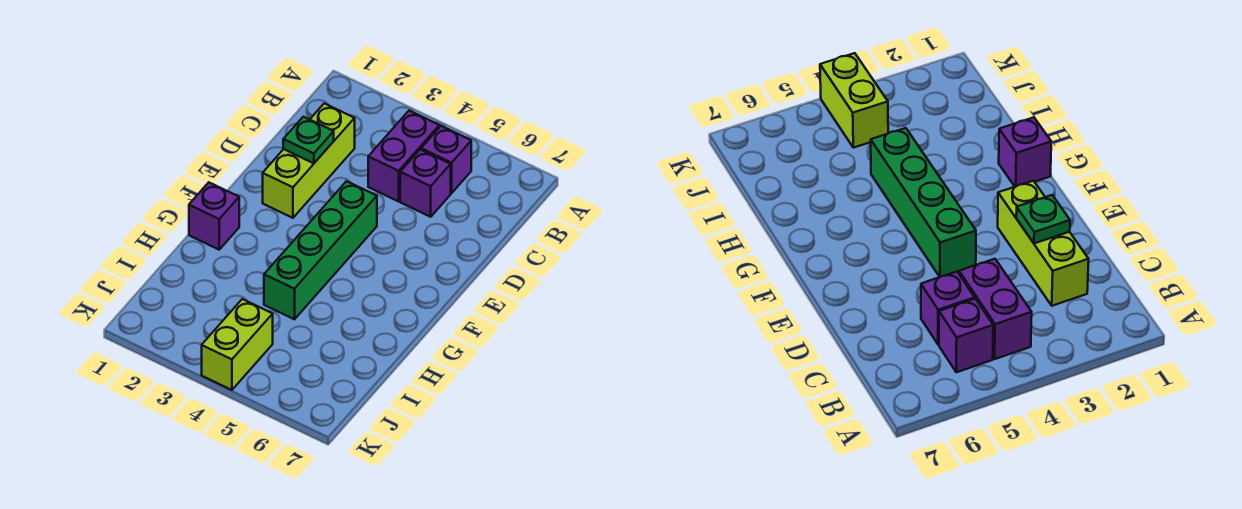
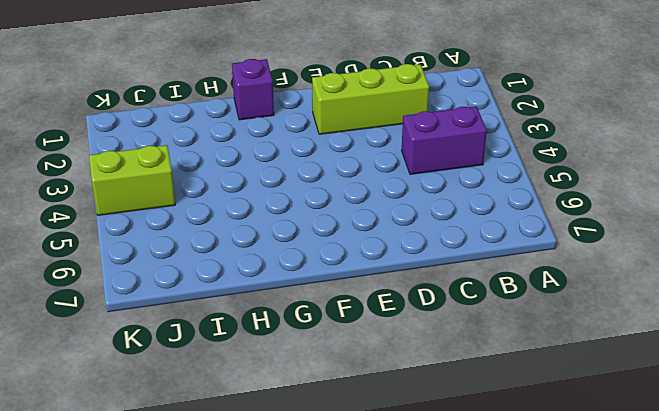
none -> purple 1x1 brick [421,126,471,193]
none -> purple 1x1 brick [400,149,451,217]

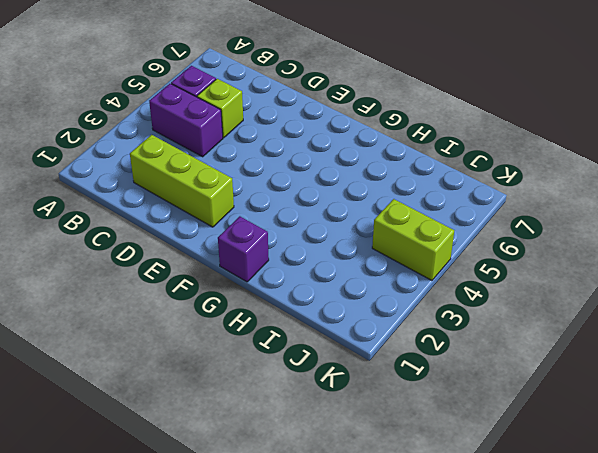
lime 1x1 brick [197,79,243,138] -> purple 1x1 brick [400,149,451,217]
none -> green 1x4 brick [264,181,377,319]
none -> green 1x1 plate [283,117,334,163]

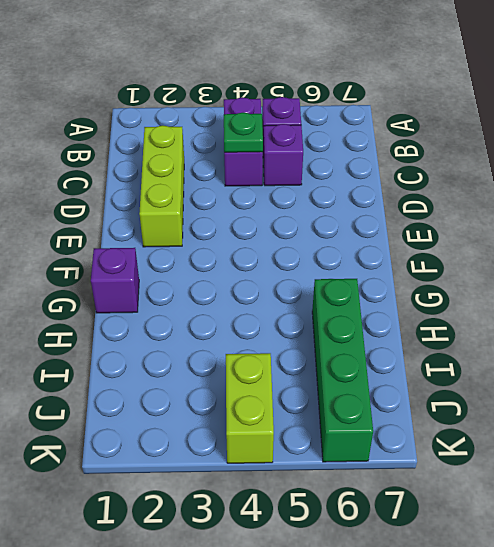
green 1x1 plate [224,113,263,152] -> green 1x1 plate moved to [283,117,334,163]
green 1x4 brick [312,279,373,462] -> green 1x4 brick moved to [264,181,377,319]

